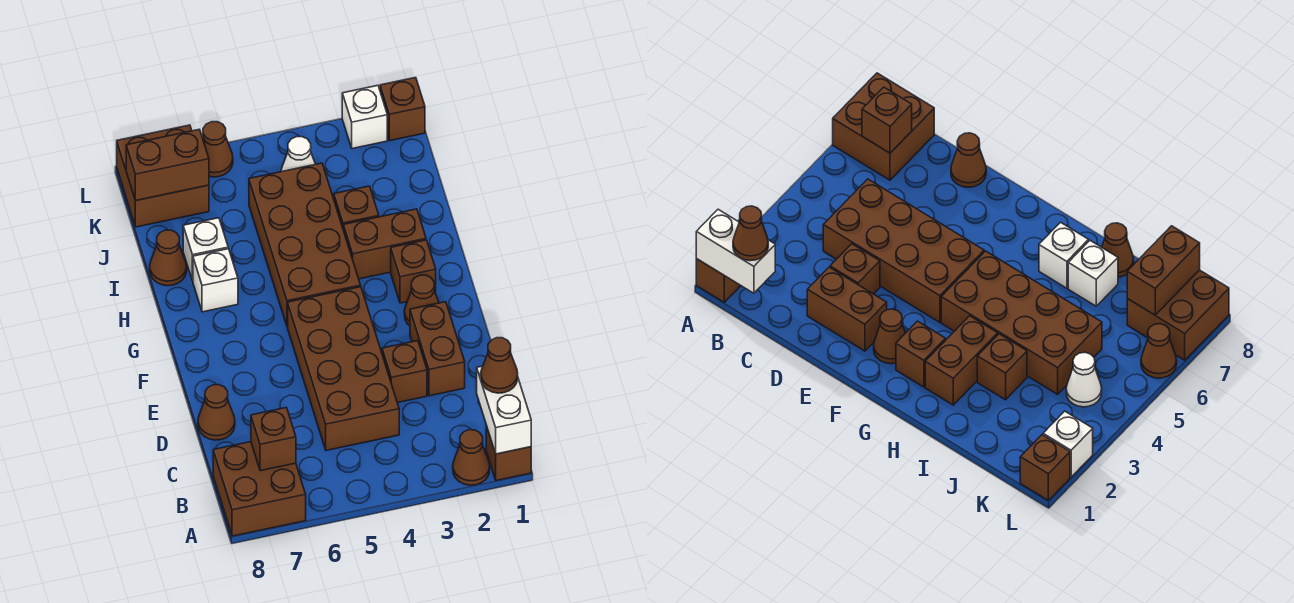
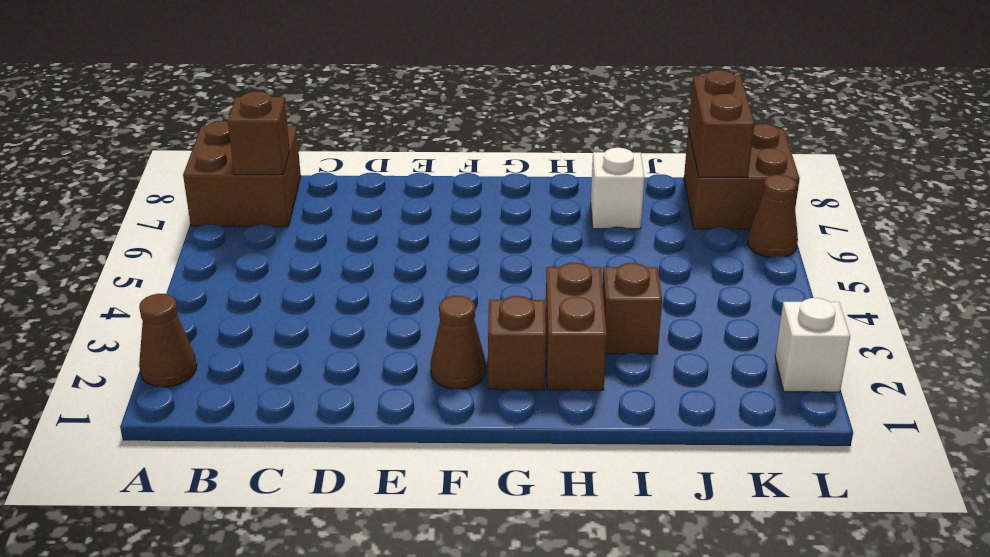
none -> brown 1x1 brick [486,426,531,481]
none -> brown 2x4 brick [288,287,399,450]
none -> brown 1x2 brick [410,302,465,396]

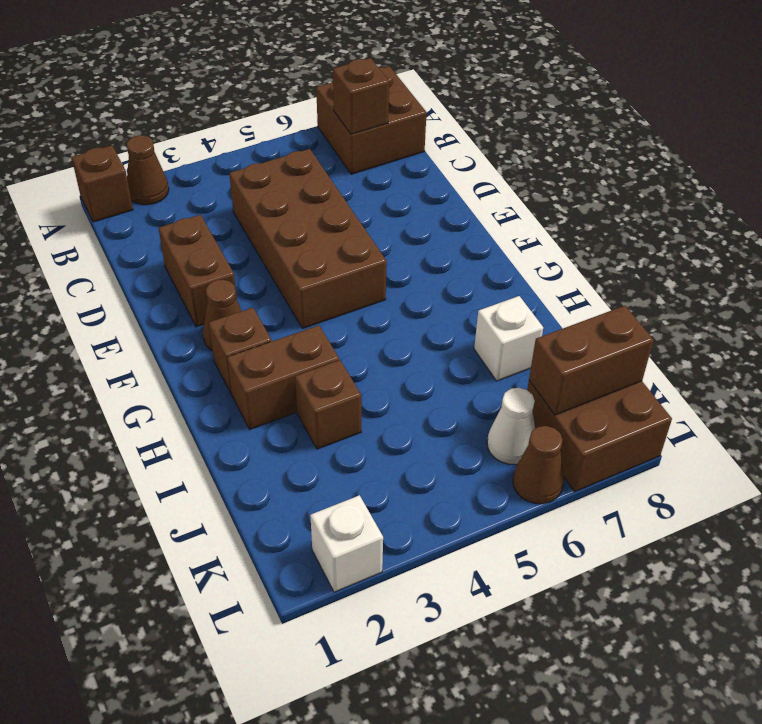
white 1x1 cone [487,388,535,464] -> white 1x1 cone moved to [281,137,315,172]
none -> brown 1x1 brick [382,341,427,403]
none -> brown 1x1 cone [198,385,235,440]
none -> brown 2x4 brick [249,163,361,327]

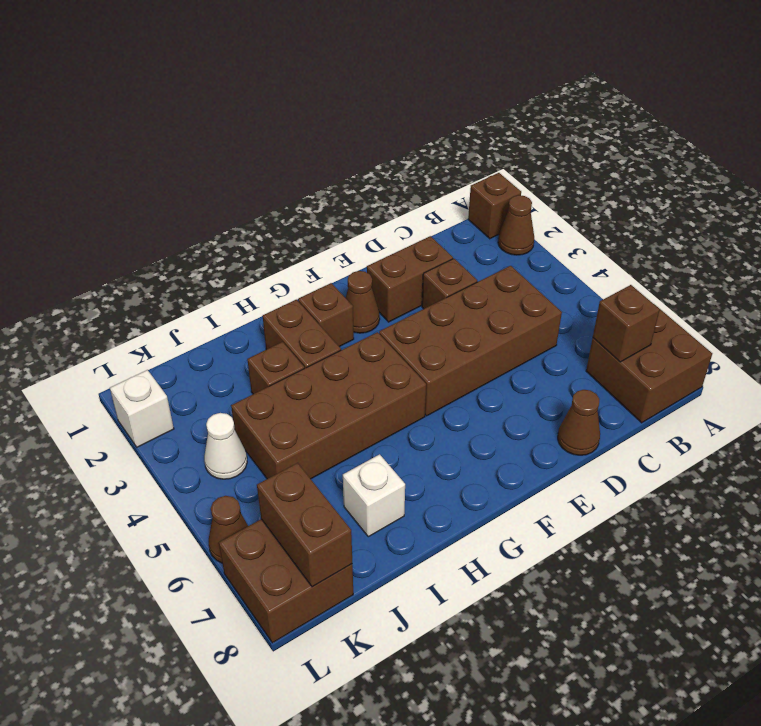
none -> white 1x1 brick [193,249,238,312]
none -> brown 1x1 cone [150,230,187,286]
none -> brown 1x1 brick [380,78,425,141]

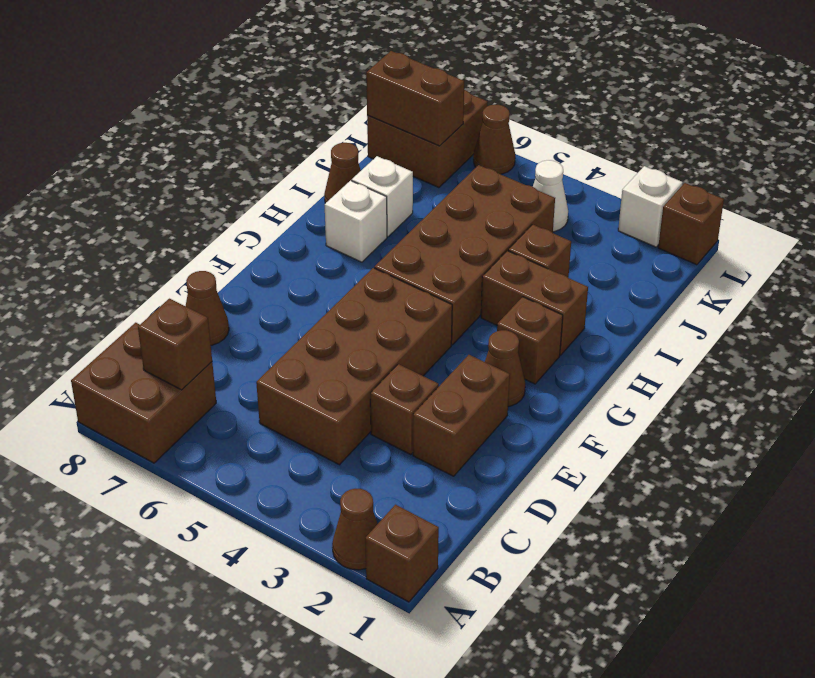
none -> white 1x2 brick [477,366,531,454]
none -> brown 1x1 cone [481,338,518,393]

